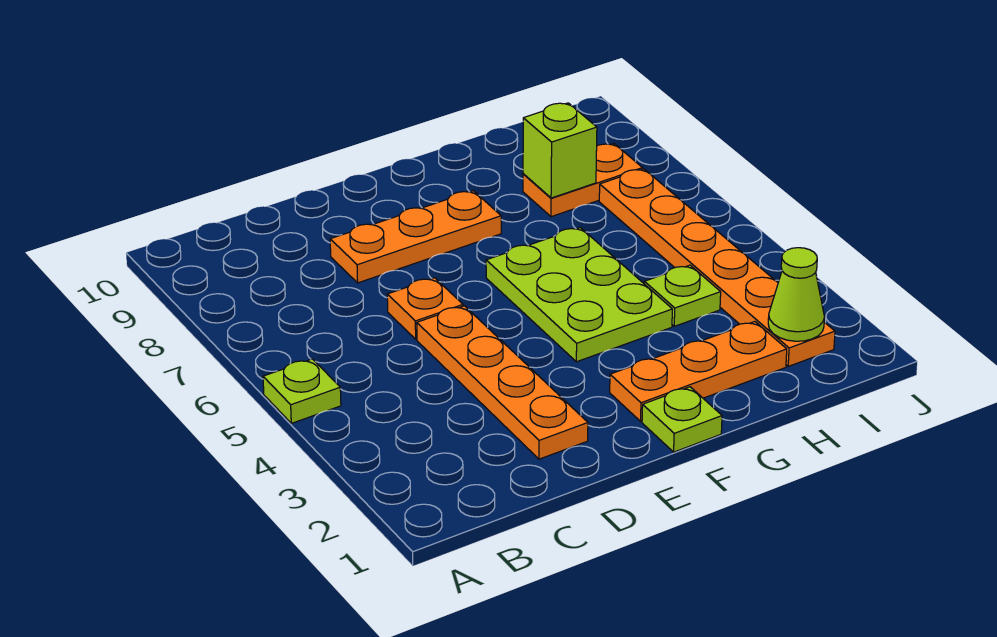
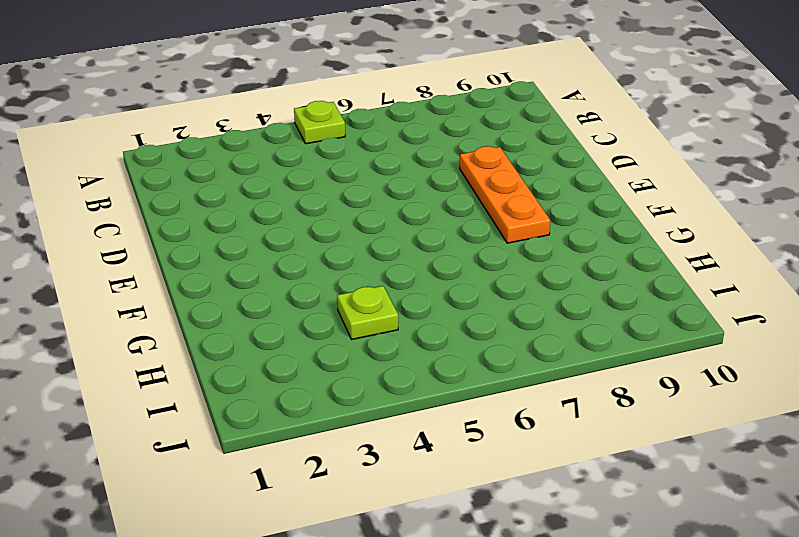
none -> orange 1x4 plate [417,306,588,459]
none -> orange 1x1 plate [387,278,463,339]
none -> lime 1x1 plate [642,387,722,452]

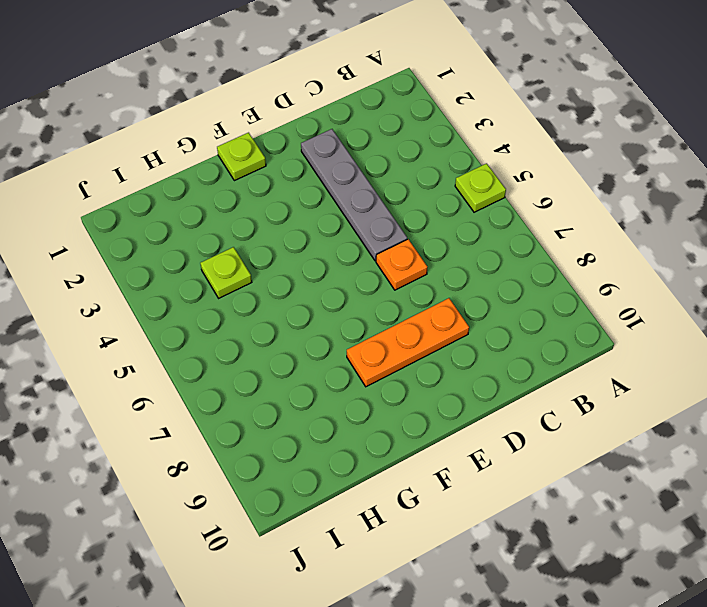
grey 1x4 plate [301,129,407,261] -> orange 1x4 plate [417,306,588,459]
none -> orange 1x3 plate [610,322,787,421]
none -> lime 2x3 plate [486,228,672,362]
none -> orange 1x2 plate [523,144,643,217]

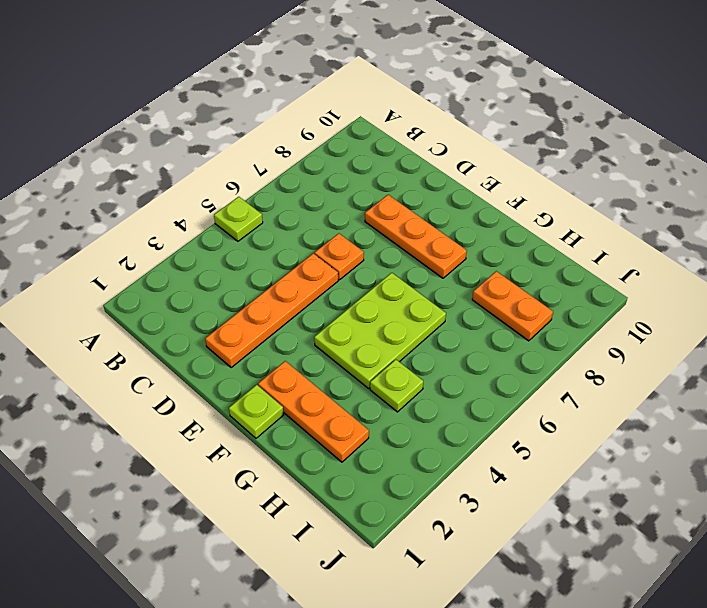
none -> orange 1x6 plate [599,169,835,366]
none -> lime 1x1 brick [523,103,597,198]
none -> lime 1x1 cone [768,248,824,341]

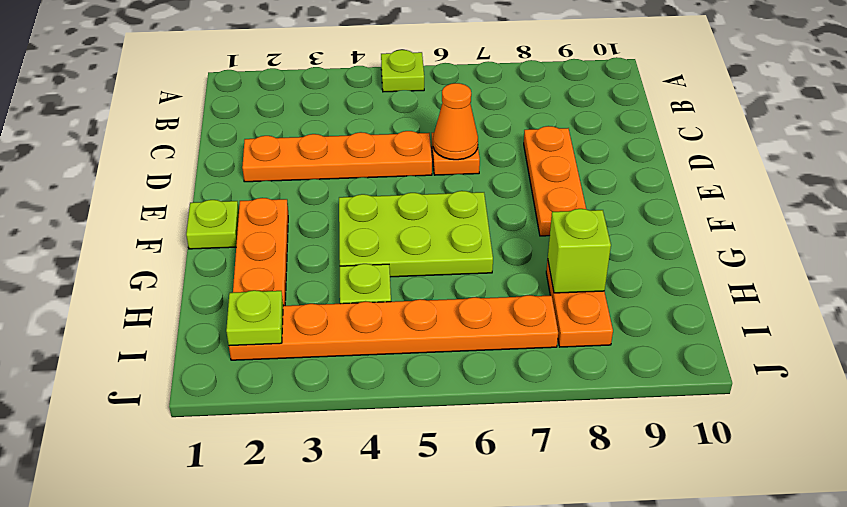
orange 1x1 cone [433,83,478,160] -> none
lime 1x1 plate [226,290,283,346] -> lime 1x1 cone [768,248,824,341]

